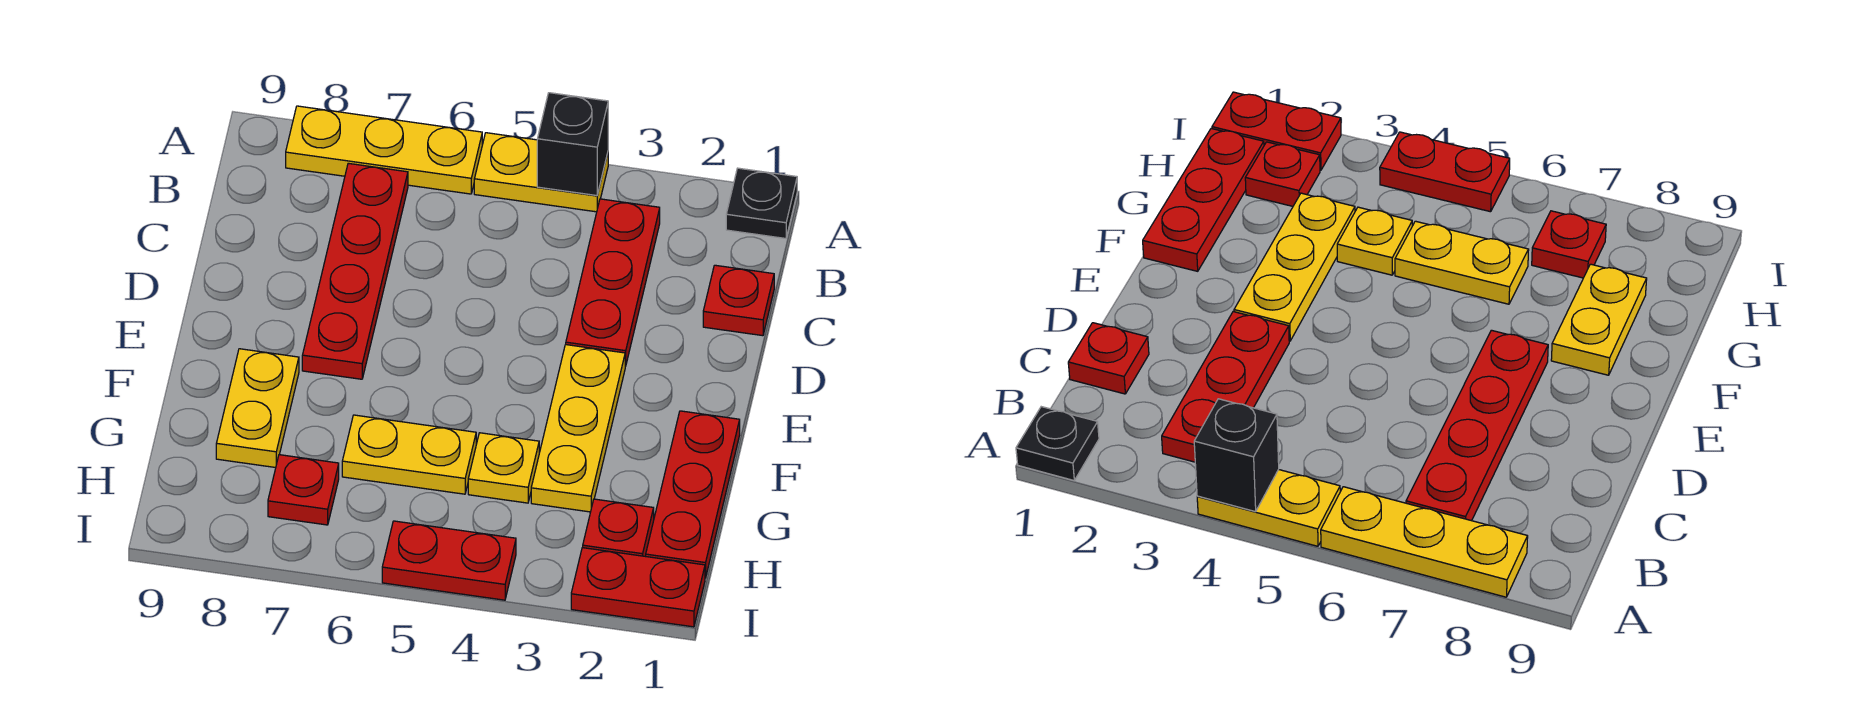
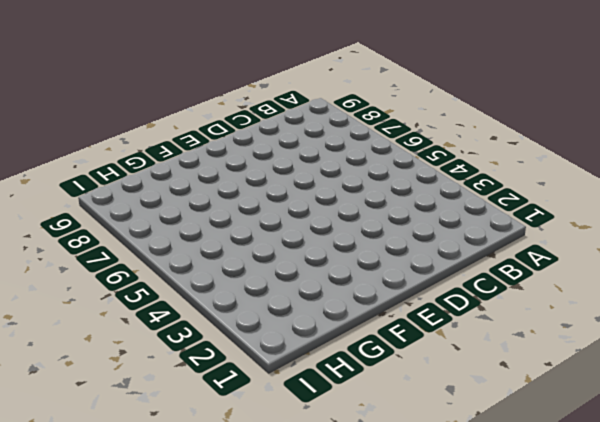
none -> black 1x1 plate [726,168,797,238]
none -> yellow 1x2 plate [474,133,608,212]
none -> yellow 1x3 plate [286,106,482,194]

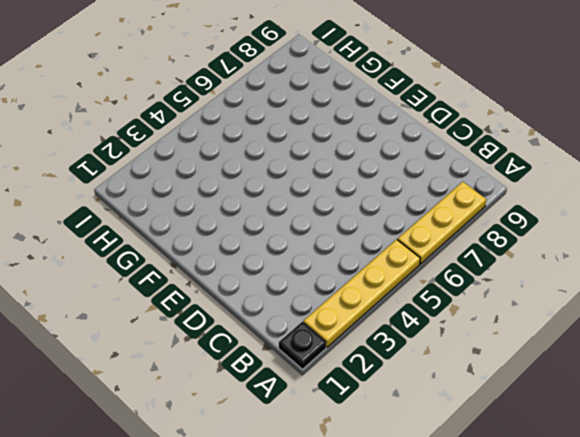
yellow 1x4 plate [303,239,420,347] -> yellow 1x2 plate [474,133,608,212]
none -> red 1x3 plate [566,199,660,366]
none -> red 1x4 plate [302,163,408,379]
none -> red 1x1 plate [703,265,774,336]

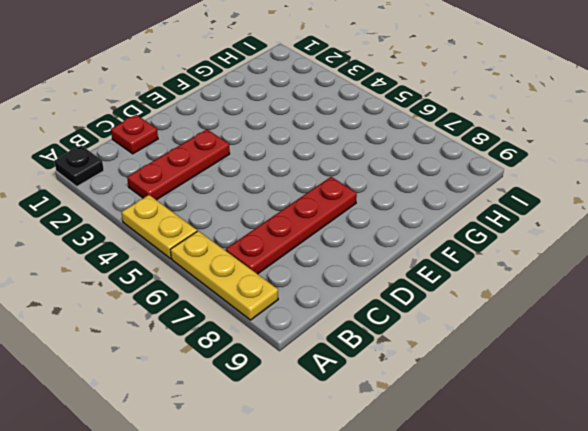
none -> yellow 1x3 plate [531,345,625,512]
none -> red 1x3 plate [646,411,740,578]
none -> yellow 1x2 plate [216,349,299,468]

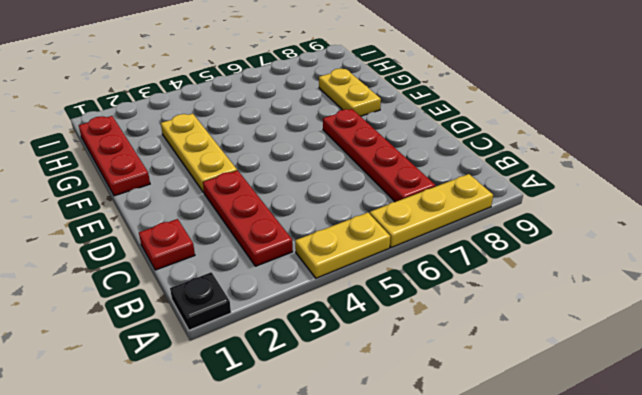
none -> yellow 1x1 plate [468,433,539,503]
none -> yellow 1x2 plate [342,415,476,494]
none -> red 1x1 plate [583,499,654,556]

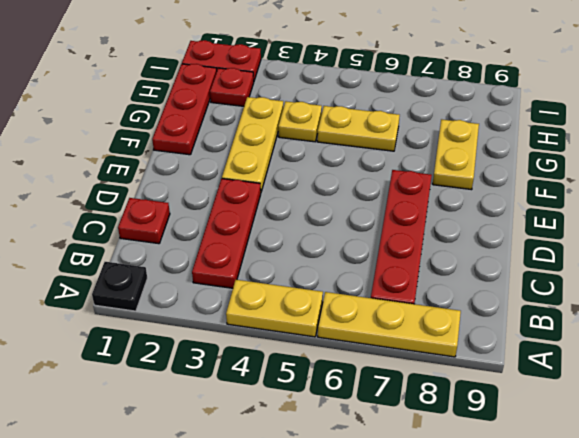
none -> red 1x1 plate [268,455,339,525]
none -> red 1x2 plate [382,521,516,600]
none -> black 1x1 brick [537,93,608,196]

